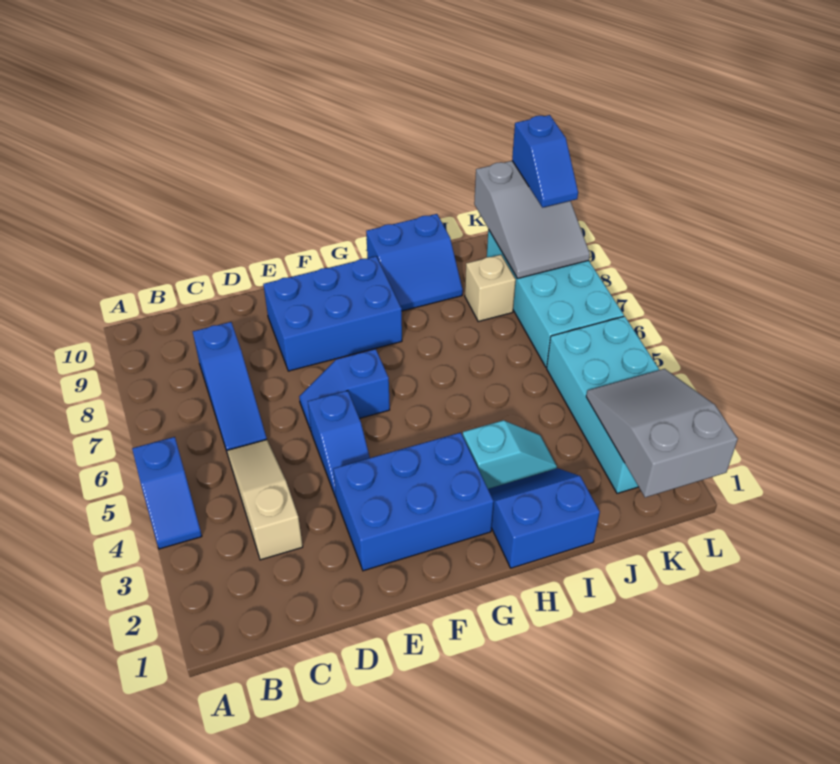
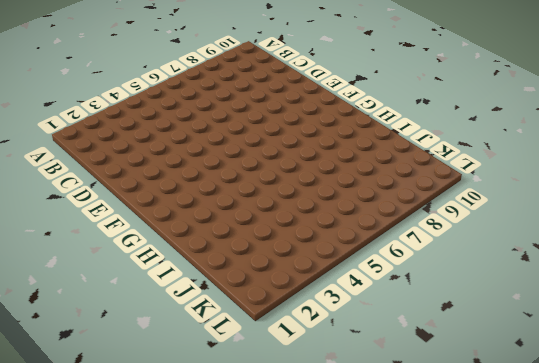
none -> blue 1x2 slope [132,437,202,549]
none -> tan 1x3 slope [227,440,303,560]
none -> blue 1x3 slope [193,322,267,451]

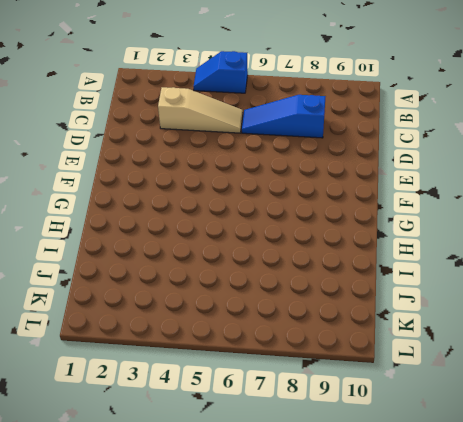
none -> blue 2x3 brick [333,432,494,571]
none -> blue 1x2 slope [308,391,370,497]
none -> blue 1x2 slope [299,349,390,430]

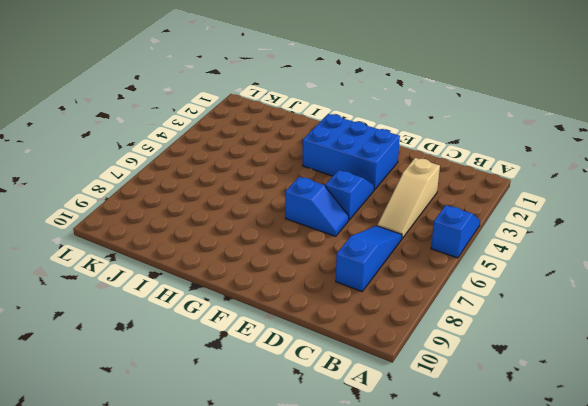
none -> blue 2x3 brick [263,256,402,371]
none -> blue 2x2 slope [488,468,600,568]
none -> cyan 1x2 slope [463,420,557,489]

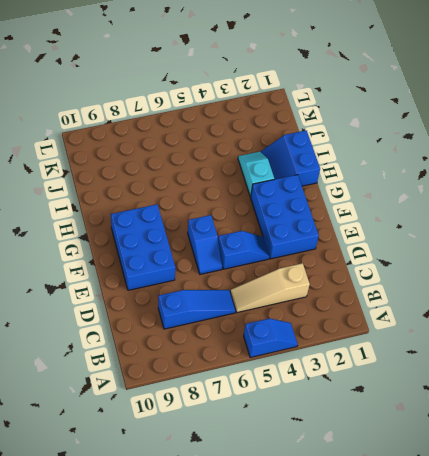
none -> blue 2x2 slope [366,214,463,311]
none -> tan 1x1 brick [465,255,516,321]
none -> cyan 2x4 brick [547,316,659,493]

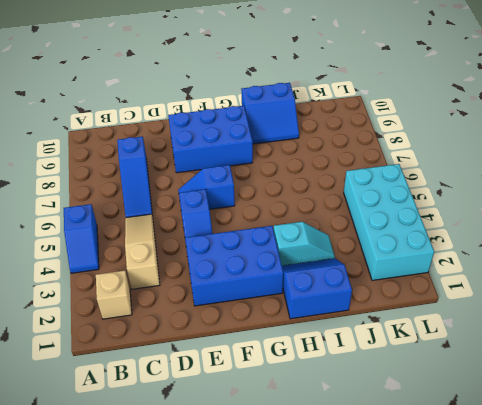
tan 1x1 brick [96,271,132,319] -> tan 1x1 brick moved to [465,255,516,321]
none -> cyan 2x4 brick [487,229,624,367]
none -> grey 2x3 slope [586,369,738,497]
none -> grey 2x3 slope [474,161,590,279]

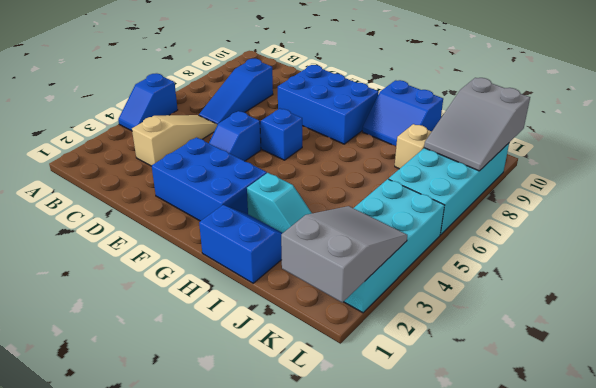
none -> blue 1x2 slope [512,115,578,208]

